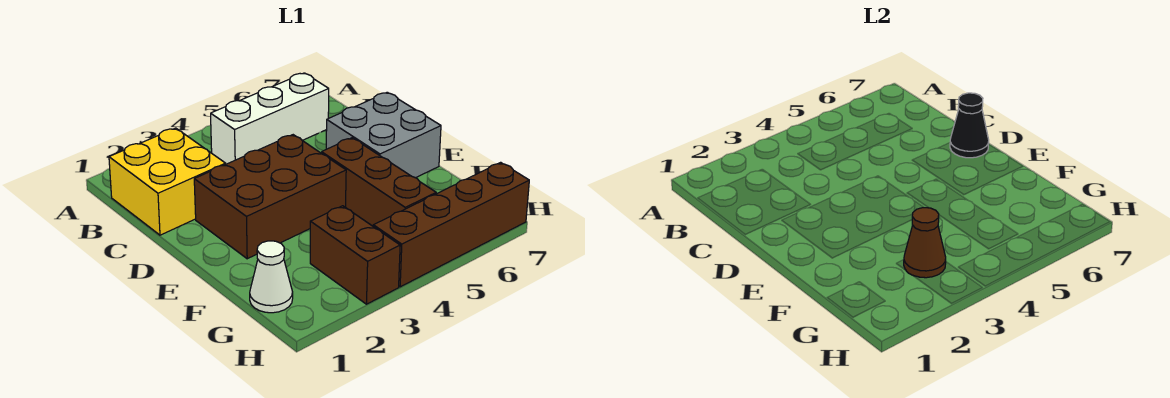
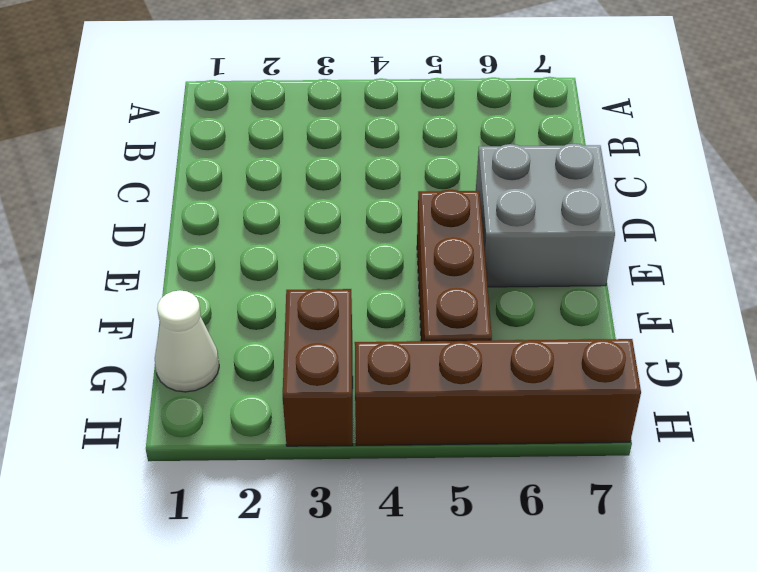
none -> yellow 2x2 brick [109,128,226,235]
none -> white 1x3 brick [211,73,329,164]

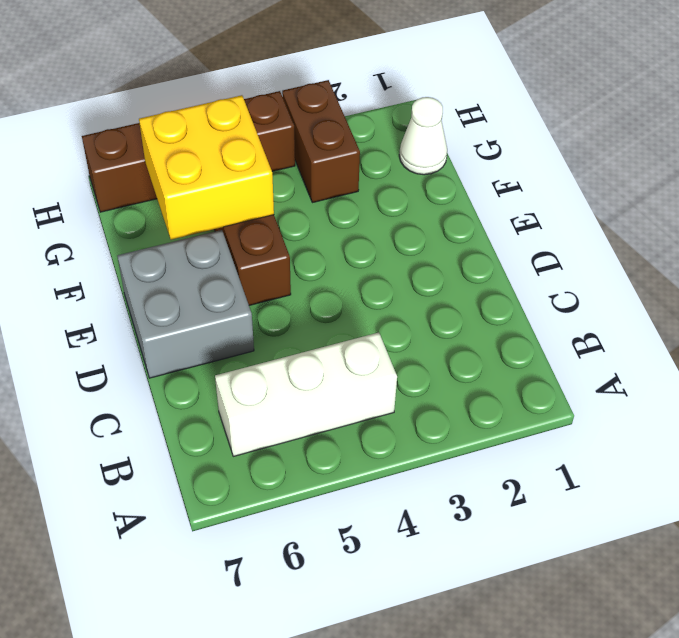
yellow 2x2 brick [139,95,274,240] -> yellow 2x2 brick moved to [109,128,226,235]
none -> brown 2x3 brick [194,135,346,259]
none -> black 1x1 cone [950,93,989,158]

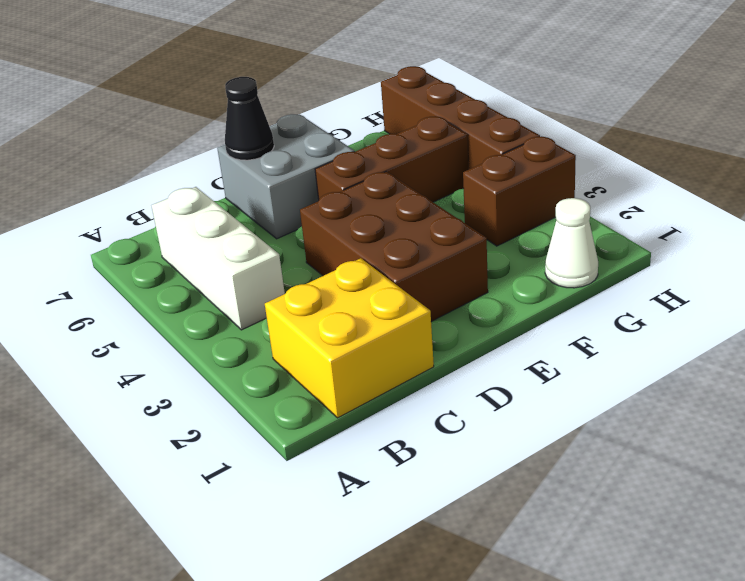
none -> brown 1x1 cone [904,208,946,278]

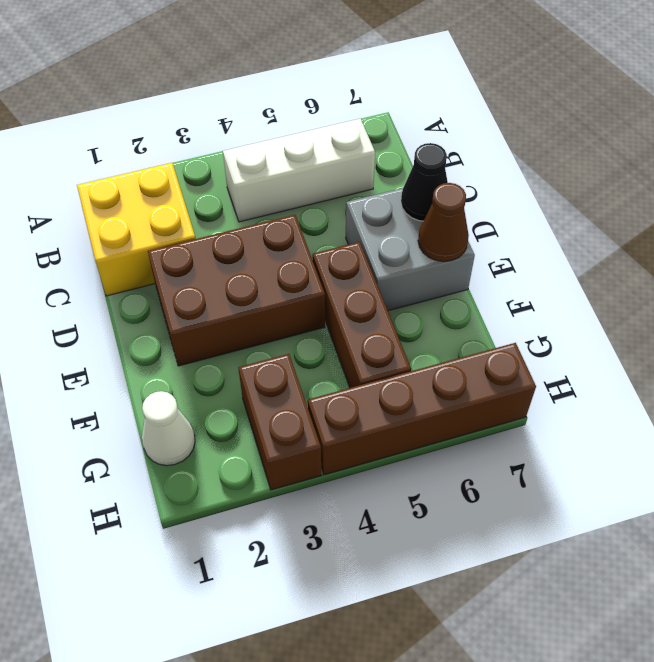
brown 1x1 cone [418,183,469,262] -> brown 1x1 cone moved to [904,208,946,278]

